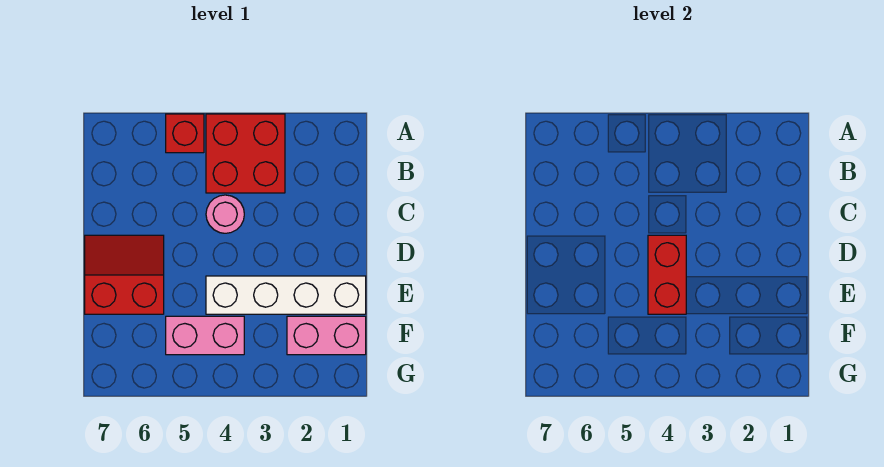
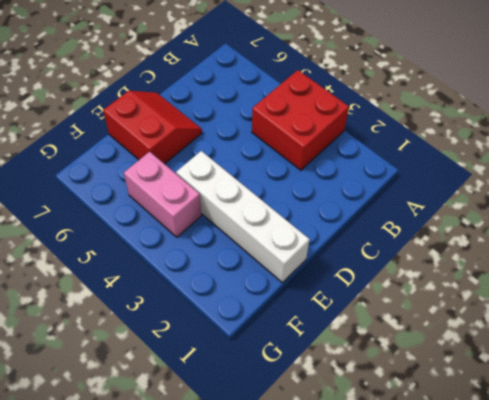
none -> red 1x1 brick [166,114,204,153]
none -> pink 1x1 round brick [206,195,244,233]

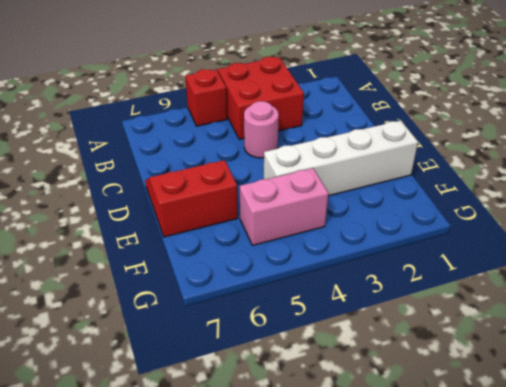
none -> pink 1x2 brick [287,316,366,355]
none -> red 1x2 brick [648,235,686,314]

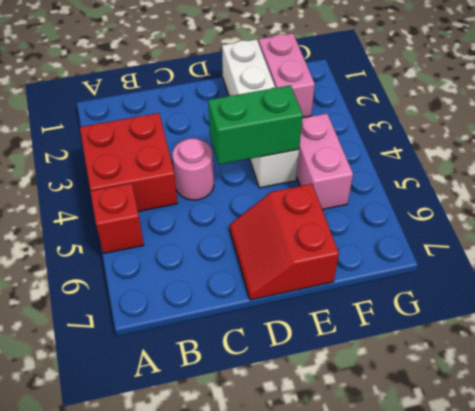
green 1x2 brick [208,85,303,164] -> red 1x2 brick [648,235,686,314]

